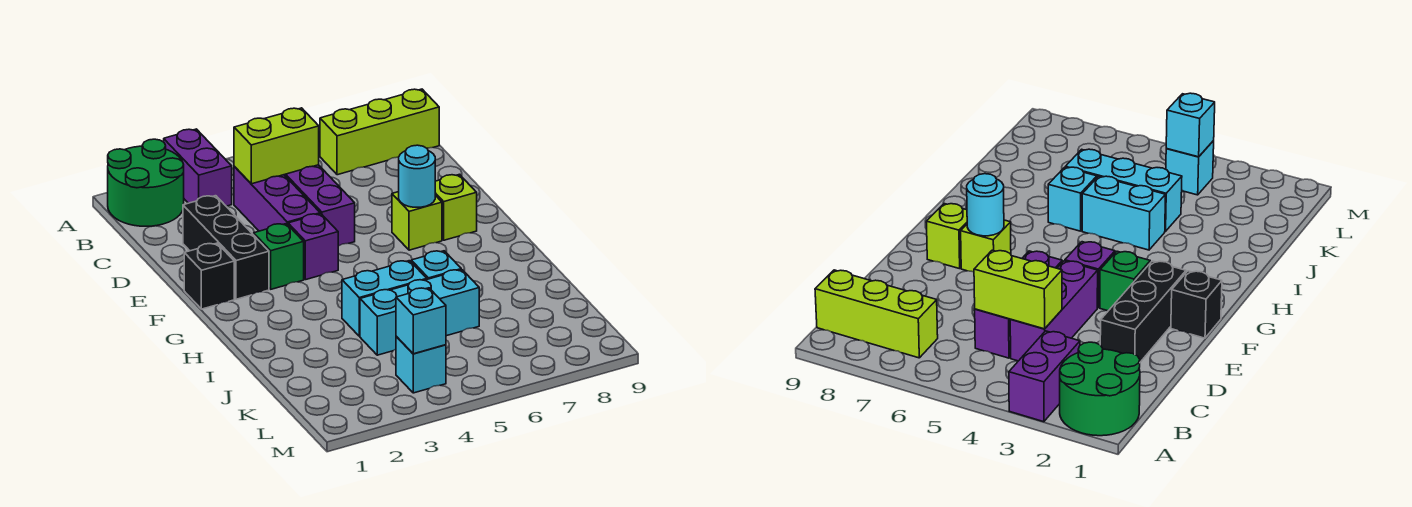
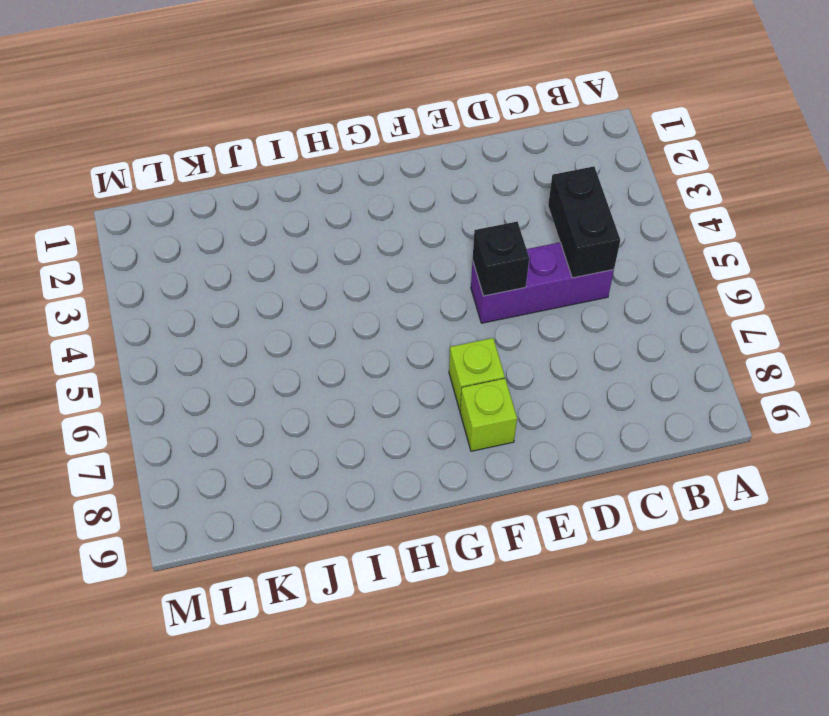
black 1x2 brick [548,166,620,278] -> lime 1x2 brick [234,108,319,184]
black 1x1 brick [473,222,529,296] -> black 1x1 brick moved to [184,243,234,309]
none -> green 2x2 round brick [108,139,184,226]
none -> purple 1x2 brick [164,129,232,206]
none -> lime 1x3 brick [320,89,439,175]

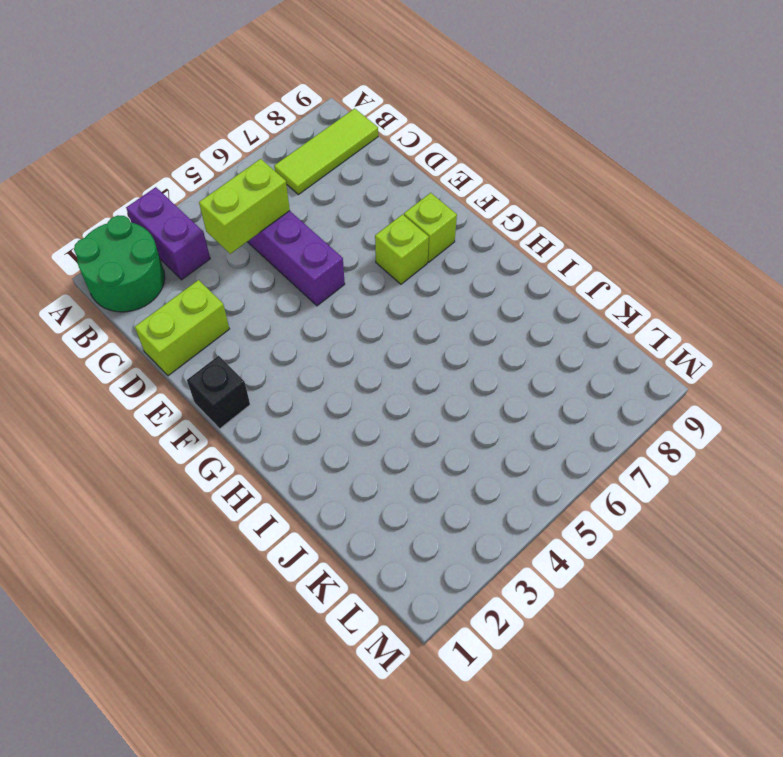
lime 1x3 tile [274,108,378,195] -> lime 1x3 brick [320,89,439,175]
lime 1x2 brick [135,280,229,376] -> black 1x3 brick [183,196,269,299]
none -> purple 1x3 brick [234,167,320,231]
none -> green 1x1 brick [254,224,304,289]
none -> purple 1x1 brick [288,214,338,280]

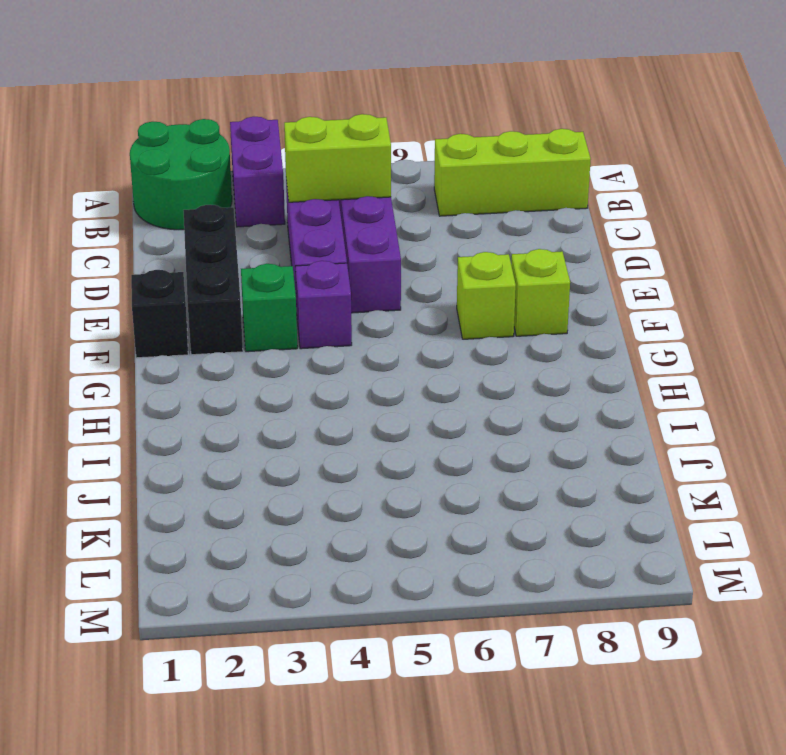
none -> cyan 1x2 brick [342,261,427,336]
none -> cyan 1x1 brick [411,251,461,279]
none -> cyan 1x3 brick [360,270,479,355]

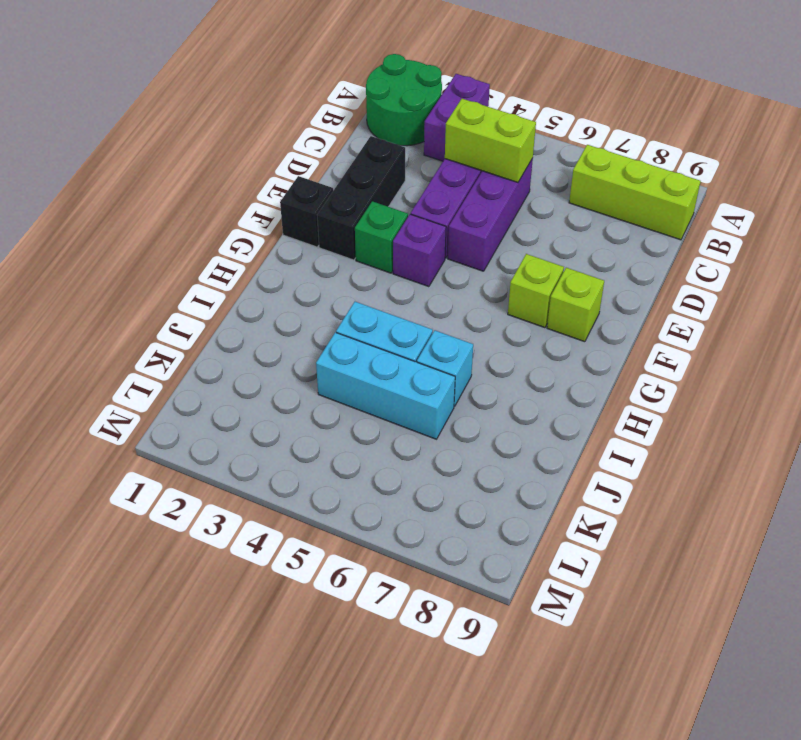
none -> cyan 1x1 brick [396,337,446,393]
none -> cyan 1x1 round brick [399,145,435,207]
none -> cyan 1x1 brick [396,288,446,354]

